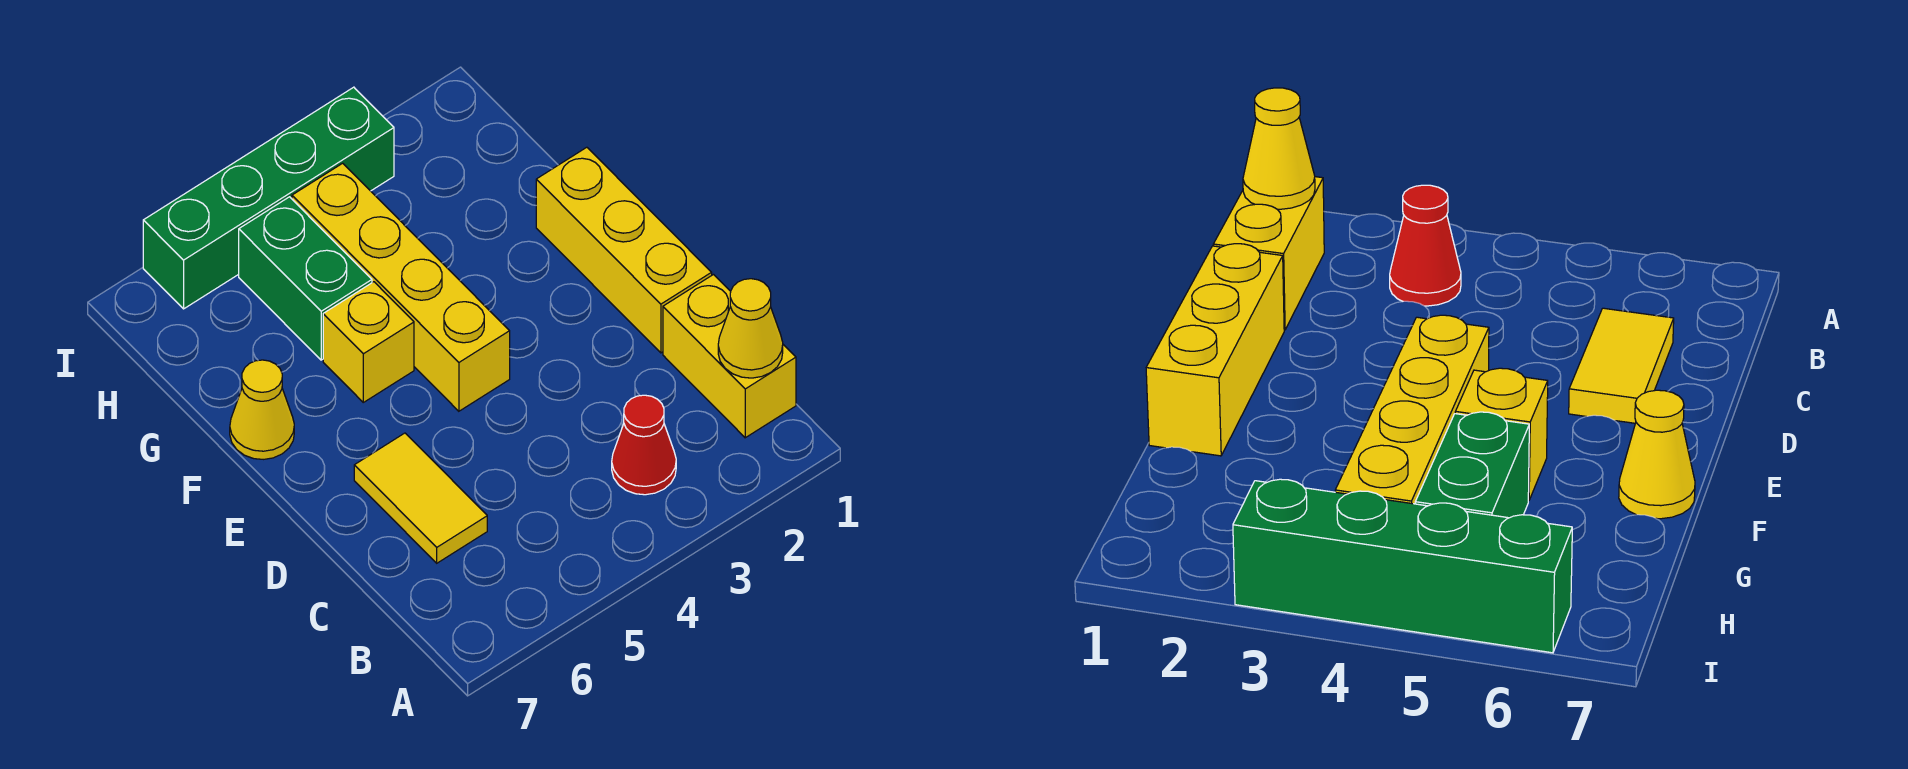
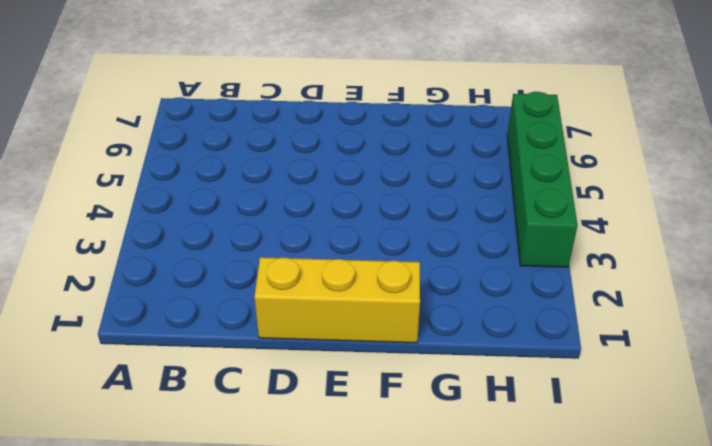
none -> yellow 1x2 brick [663,275,796,438]
none -> red 1x1 cone [612,395,676,495]

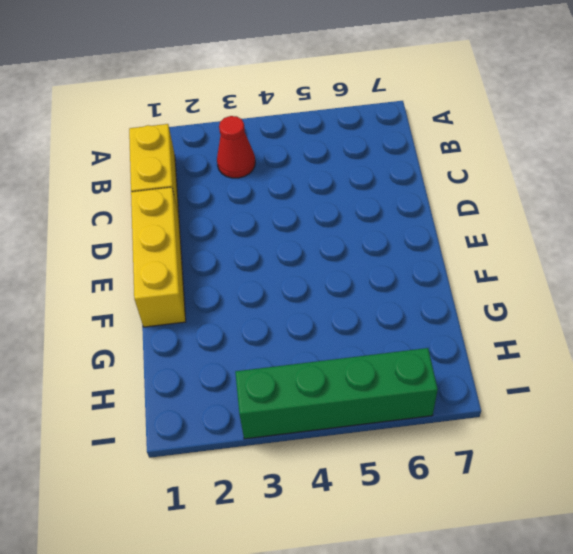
none -> yellow 1x2 tile [354,433,487,563]
none -> yellow 1x4 brick [292,163,510,411]

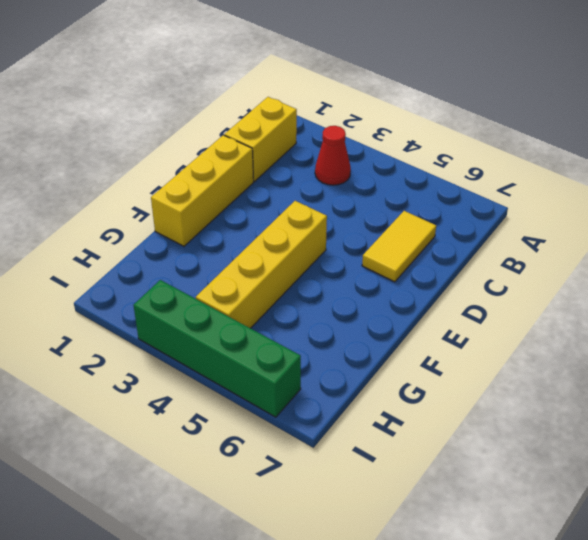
none -> yellow 1x1 brick [323,282,414,402]
none -> yellow 1x1 cone [230,360,294,459]

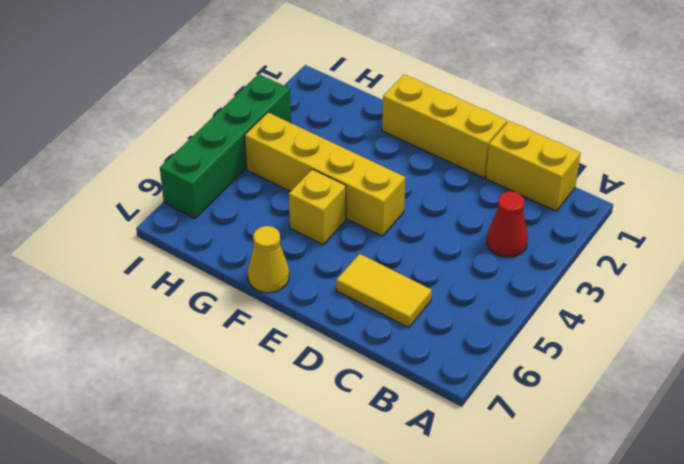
none -> green 1x2 brick [239,197,372,360]
none -> yellow 1x1 cone [718,279,783,378]

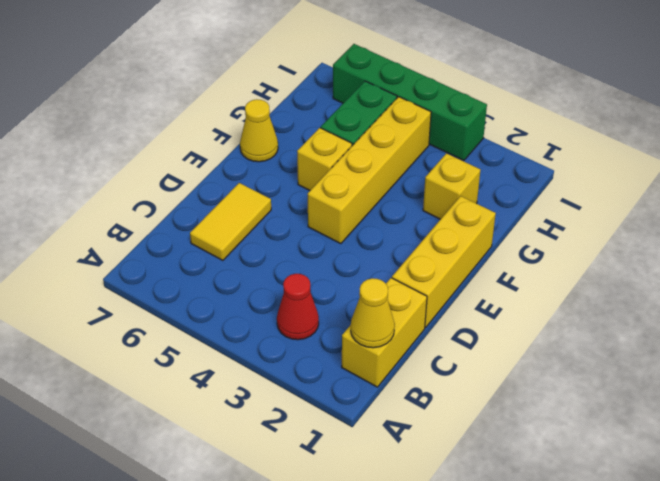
yellow 1x1 brick [423,153,480,219] -> none

